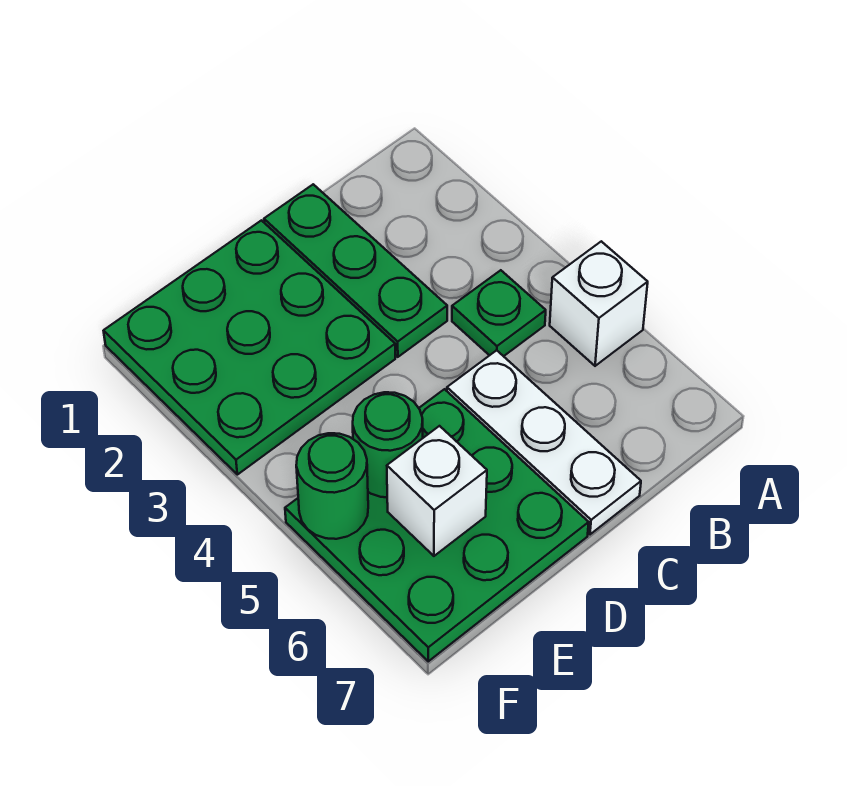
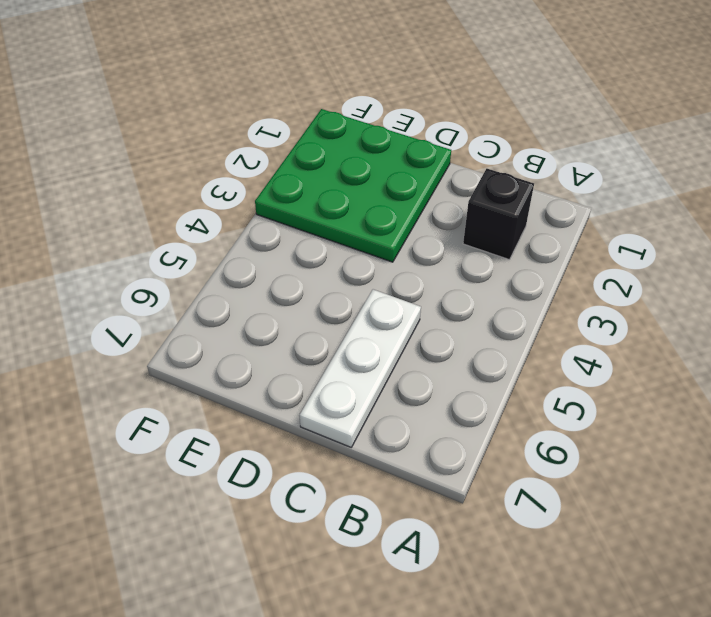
black 1x1 brick [463,169,534,260] -> none
none -> white 1x1 brick [550,241,648,366]
none -> green 1x1 plate [452,270,546,356]

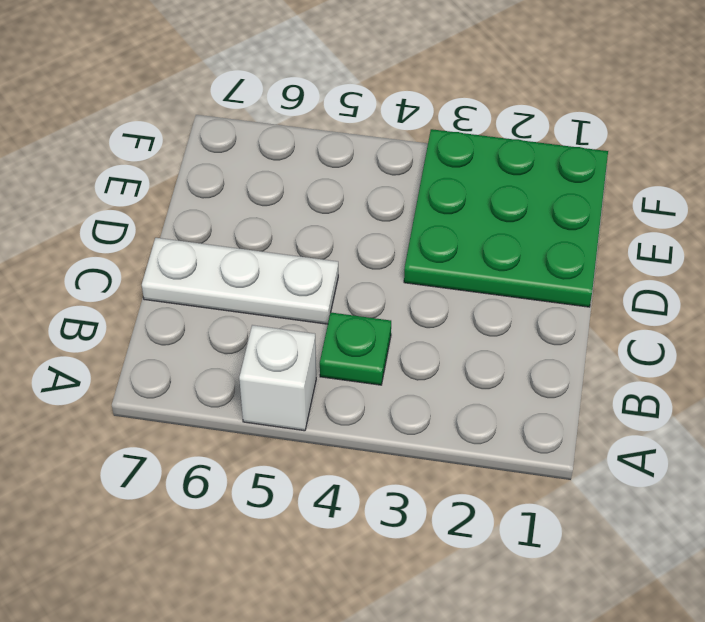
none -> green 1x3 plate [264,184,447,357]
none -> green 3x3 plate [285,389,589,661]

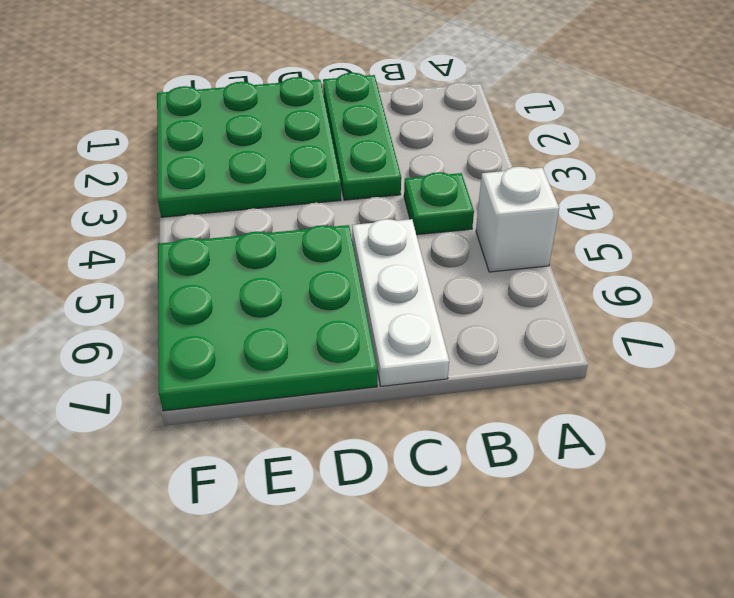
none -> green 1x1 round brick [353,392,423,497]
none -> white 1x1 brick [387,426,487,556]

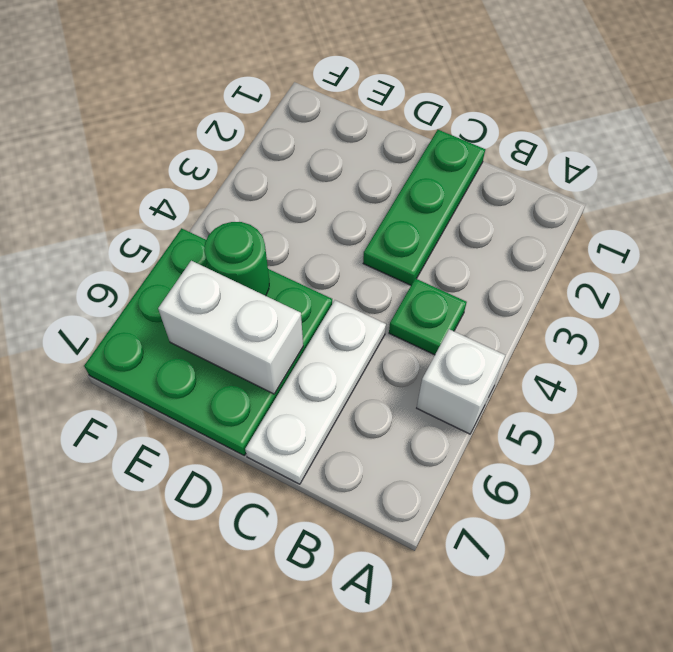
white 1x2 brick [158,261,303,394] -> white 1x1 brick [387,426,487,556]
none -> green 3x3 plate [104,220,395,475]
none -> green 1x1 round brick [296,433,368,539]

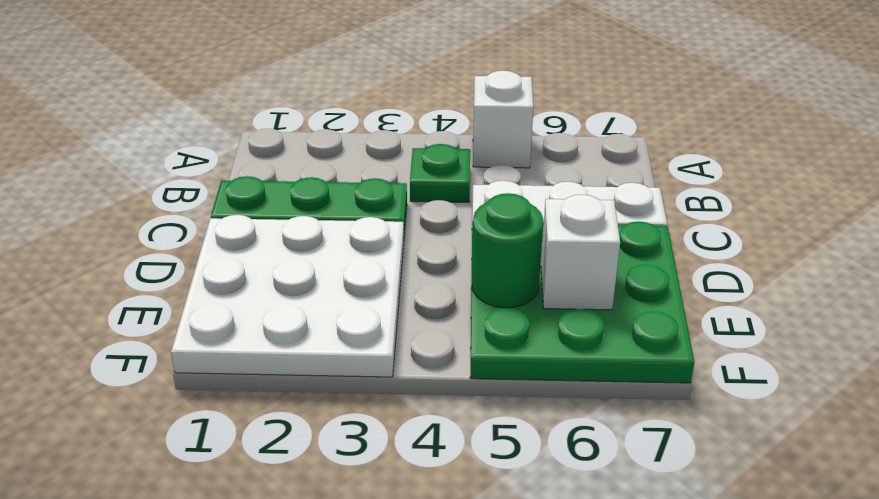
white 3x3 plate [171,215,404,377] -> green 3x3 plate [104,220,395,475]
none -> green 1x1 round brick [296,433,368,539]

